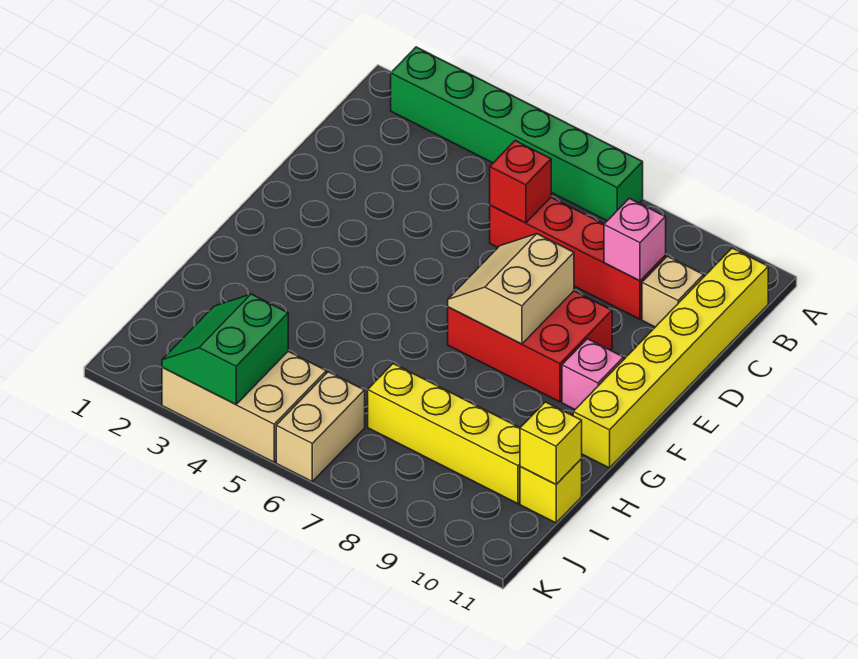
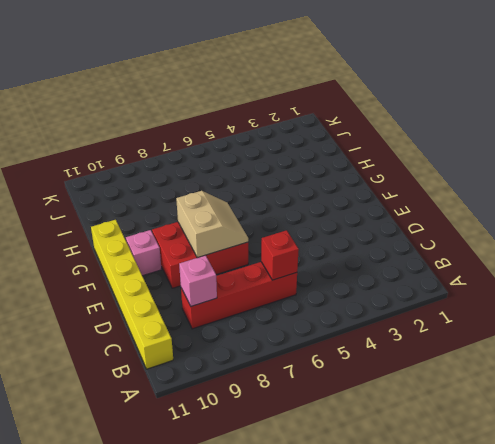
none -> green 1x6 brick [391,47,643,221]
none -> tan 1x1 brick [642,256,704,327]
none -> yellow 1x4 brick [368,364,520,504]

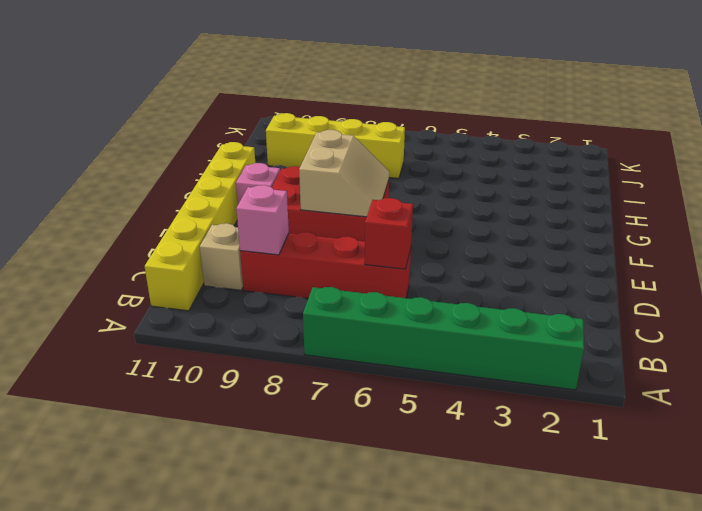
none -> yellow 1x1 brick [520,459,582,523]
none -> tan 2x3 brick [162,351,326,462]
none -> tan 1x2 brick [276,372,365,481]

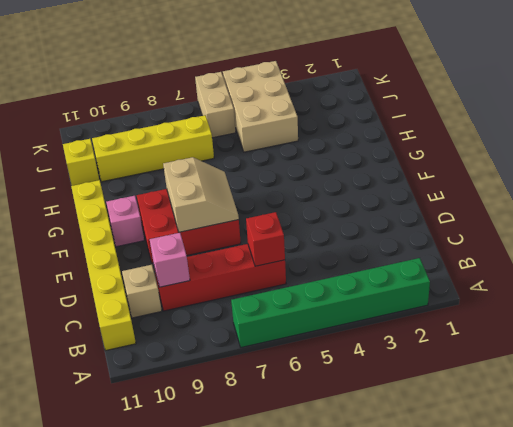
tan 2x3 brick [223,61,298,152] -> tan 2x3 brick turned to [162,351,326,462]
none -> yellow 1x1 brick [520,402,582,484]
none -> green 2x2 slope [162,294,288,404]

